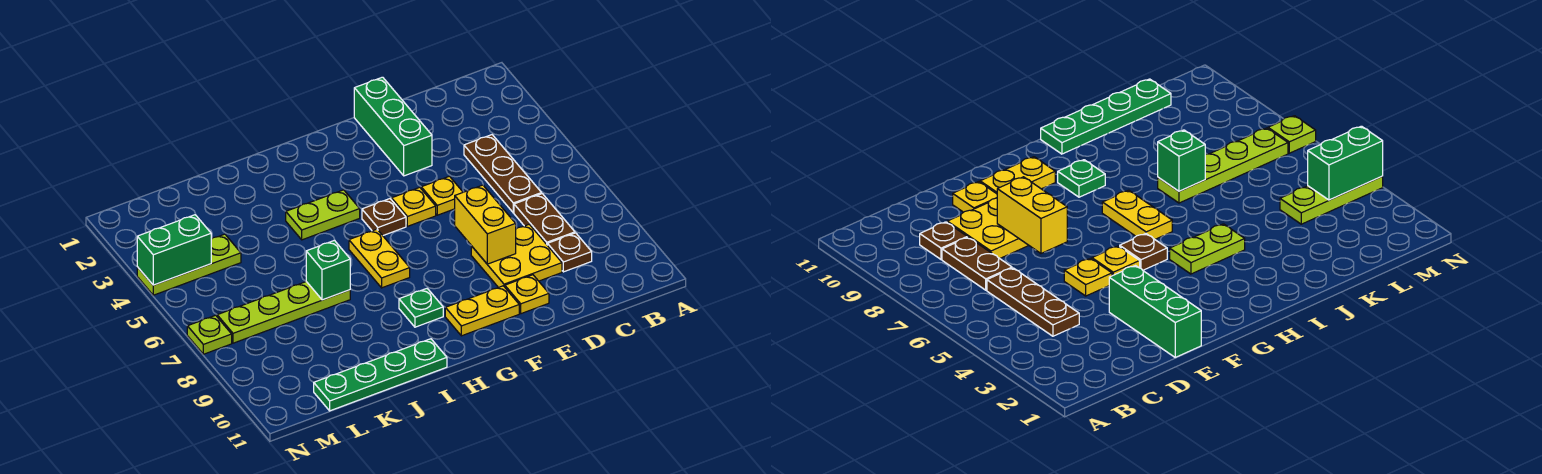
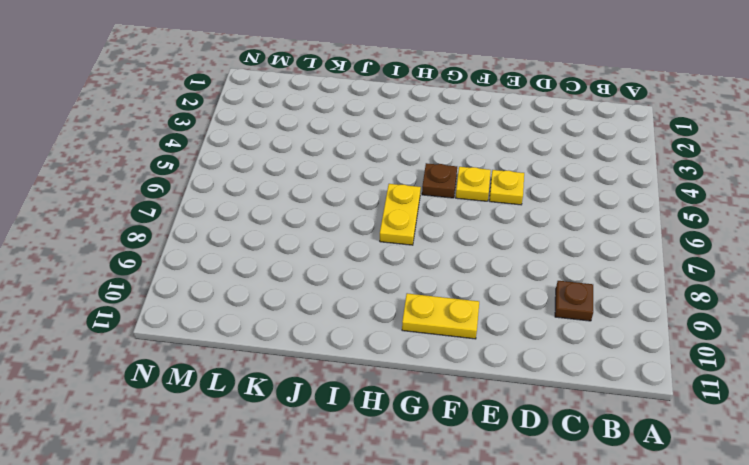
none -> brown 1x3 plate [464,135,542,213]
none -> brown 1x2 plate [514,194,575,244]
none -> yellow 2x2 plate [471,224,562,288]

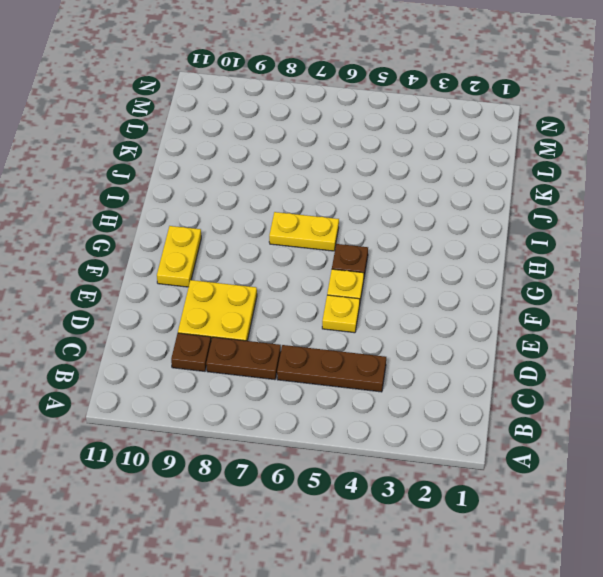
none -> green 1x3 brick [354,77,432,176]
none -> yellow 1x1 plate [505,275,549,314]
none -> lime 1x2 plate [286,190,360,240]

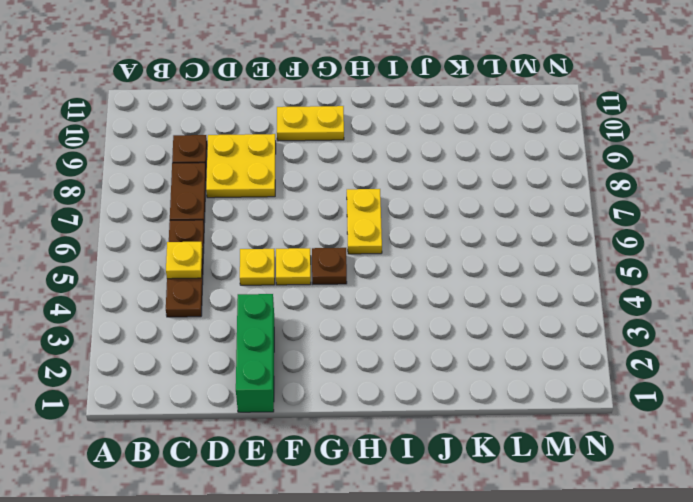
yellow 1x1 plate [166,242,202,279] -> yellow 1x1 plate moved to [505,275,549,314]
none -> lime 1x2 plate [286,190,360,240]
none -> green 1x1 plate [399,289,443,327]
none -> green 1x4 plate [314,339,447,411]

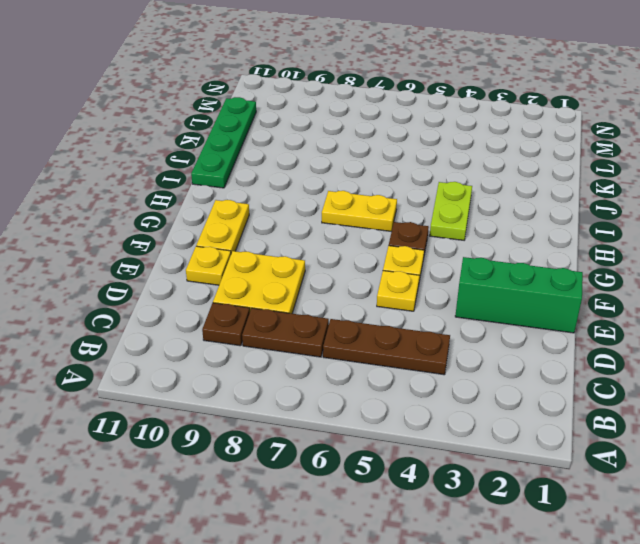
none -> green 1x1 plate [399,289,443,327]
none -> lime 1x4 plate [217,282,350,343]
none -> lime 1x3 plate [137,234,241,295]

